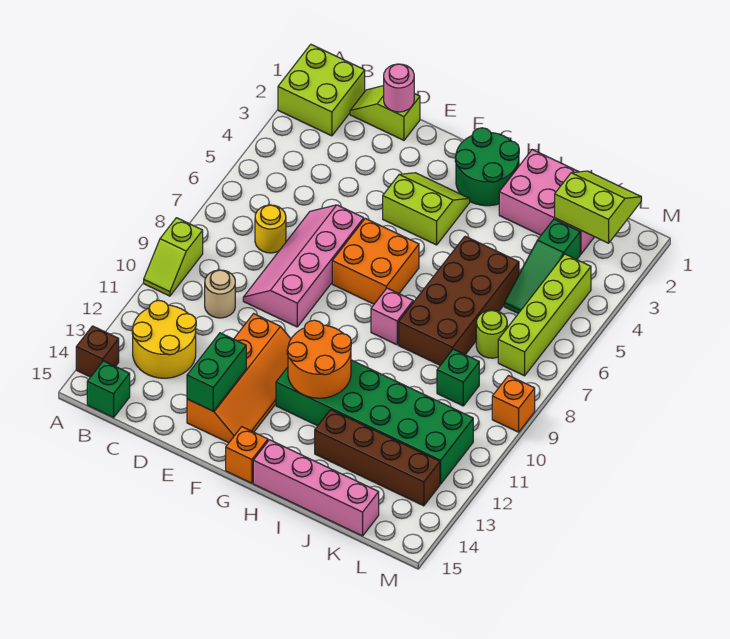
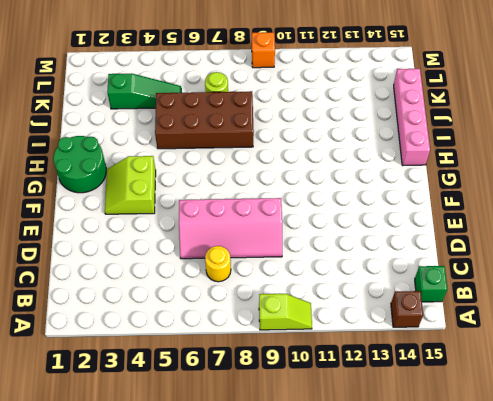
none -> lime 2x2 brick [278,45,365,136]
none -> yellow 2x2 round brick [132,301,196,378]
none -> lime 1x2 slope [350,86,420,140]

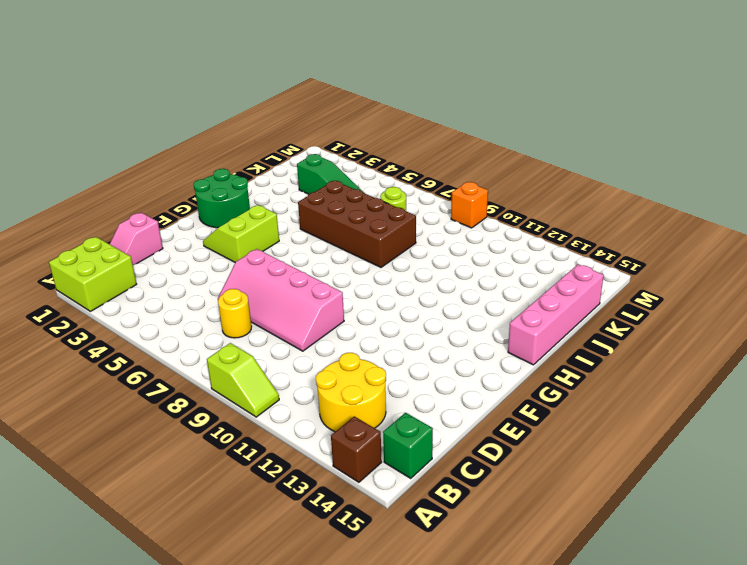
pink 1x2 slope [110,213,163,265] -> lime 1x2 slope [350,86,420,140]
none -> tan 1x1 round brick [205,270,235,318]
none -> orange 2x4 slope [187,314,291,443]
none -> orange 2x2 brick [332,218,419,304]

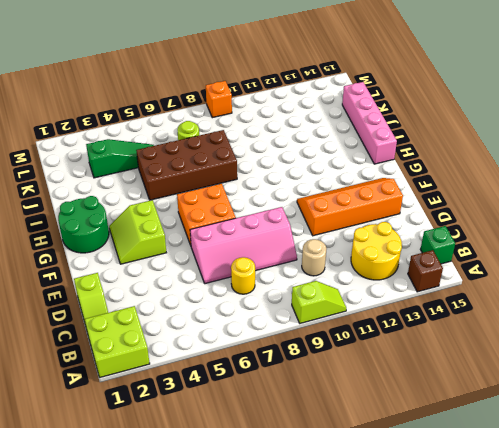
none -> green 2x6 brick [276,360,473,484]
none -> orange 1x1 brick [226,427,268,483]
none -> pink 1x1 brick [371,288,413,345]

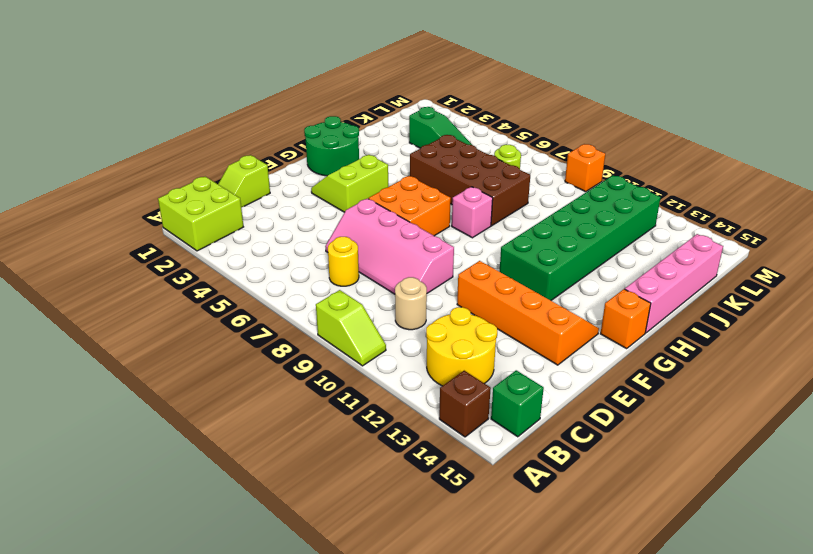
none -> pink 2x3 brick [499,150,594,254]
none -> brown 1x4 brick [315,410,440,506]
none -> green 1x1 brick [437,349,479,406]

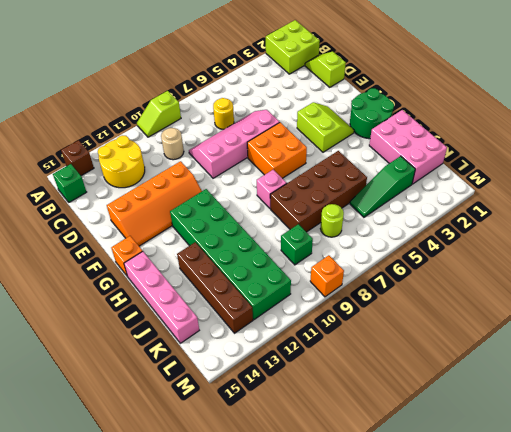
none -> lime 1x4 brick [498,254,591,376]
none -> pink 1x1 round brick [384,64,414,112]
none -> green 1x2 brick [187,333,246,411]

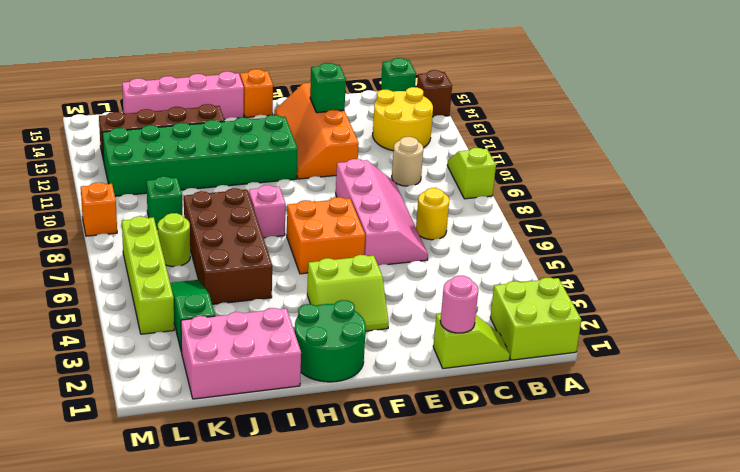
green 1x1 brick [310,63,346,113] -> green 1x2 brick [187,333,246,411]
none -> orange 2x2 round brick [287,320,351,398]
none -> lime 2x2 slope [555,171,641,243]

